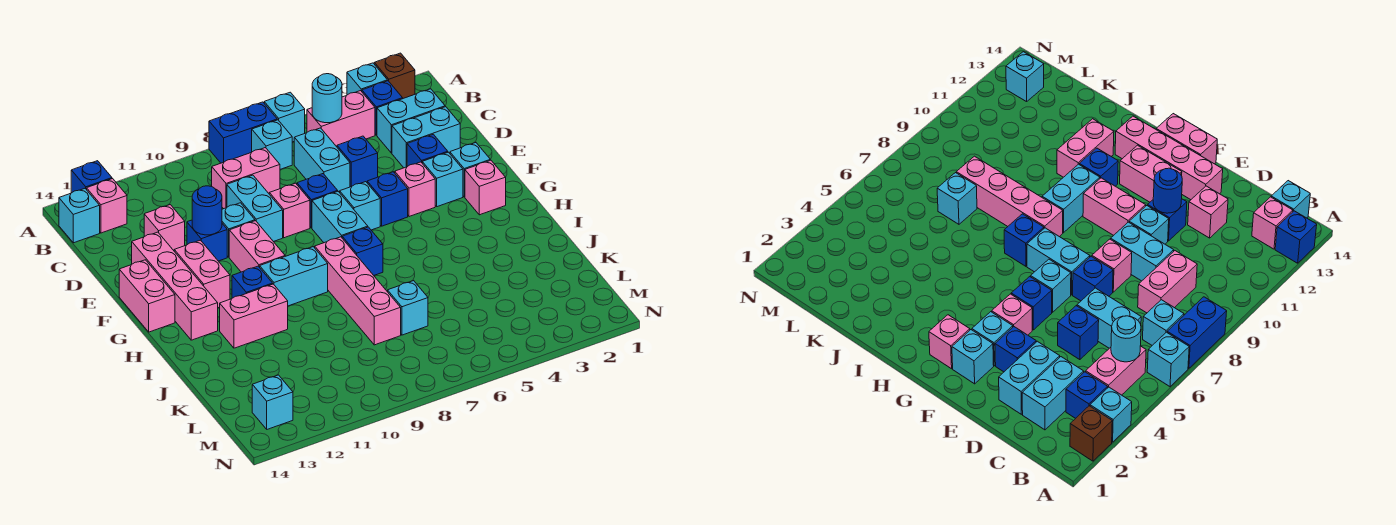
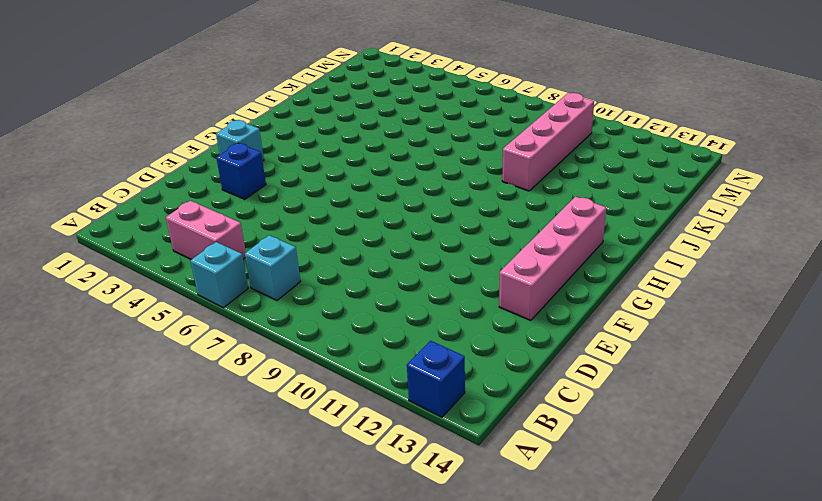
pink 1x4 brick [502,93,594,191] -> pink 1x4 brick moved to [315,237,401,345]
none -> brown 1x1 brick [374,53,415,98]
none -> cyan 1x1 brick [347,63,387,95]
none -> blue 1x2 brick [209,102,277,163]
none -> blue 1x1 brick [362,81,403,135]

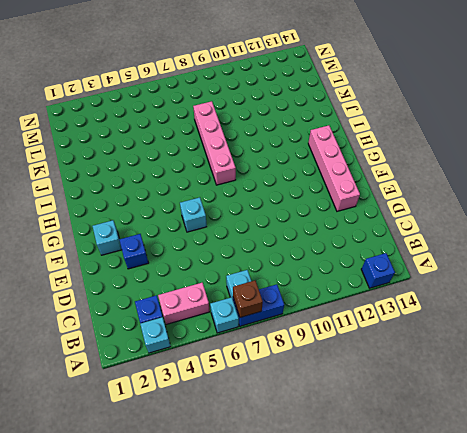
brown 1x1 brick [233,281,263,317] -> brown 1x1 brick moved to [374,53,415,98]
none -> pink 1x1 brick [87,179,127,233]
none -> cyan 1x1 brick [59,189,100,243]
none -> cyan 1x2 brick [377,89,445,153]
none -> cyan 1x2 brick [294,128,350,193]

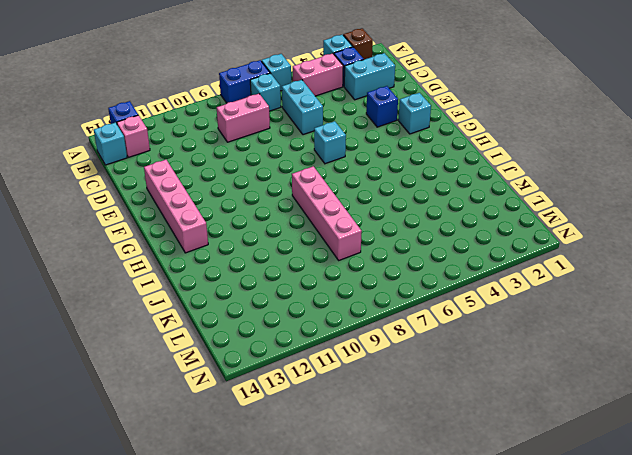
none -> cyan 1x2 brick [392,107,460,168]
none -> blue 1x1 brick [337,136,378,187]
none -> cyan 1x2 brick [227,175,283,242]
none -> pink 1x1 brick [144,205,185,250]

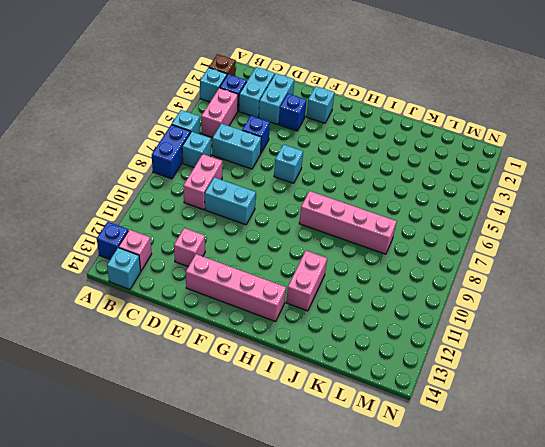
none -> blue 1x1 brick [297,174,338,228]
none -> pink 1x1 brick [269,183,310,238]
none -> cyan 1x1 brick [222,203,255,257]
none -> blue 1x1 brick [187,220,227,261]

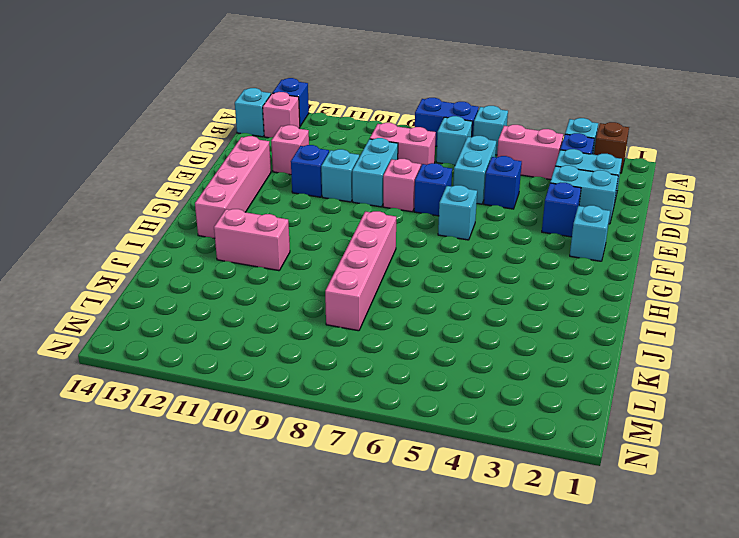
none -> cyan 1x1 brick [422,152,463,207]
none -> pink 1x1 brick [395,162,435,217]
none -> blue 1x1 brick [367,172,408,226]
none -> cyan 1x2 brick [312,192,368,243]

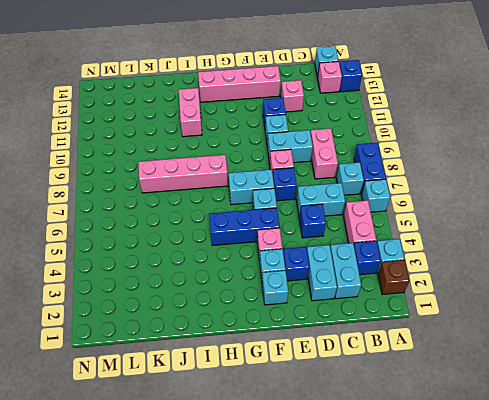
blue 1x3 brick [209,208,280,246] -> blue 1x1 brick [367,172,408,226]
none -> pink 1x2 brick [229,221,285,272]
none -> pink 1x2 brick [174,240,230,308]
none -> pink 1x2 brick [119,260,175,332]
none -> pink 1x1 brick [465,160,506,215]

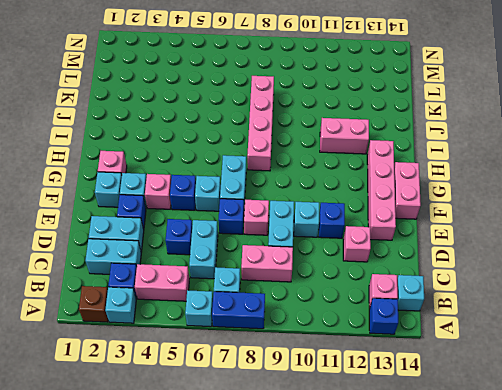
none -> pink 1x2 brick [229,221,285,272]
none -> pink 1x2 brick [174,240,230,308]
none -> blue 1x1 brick [342,227,383,275]
none -> cyan 1x2 brick [260,247,328,306]

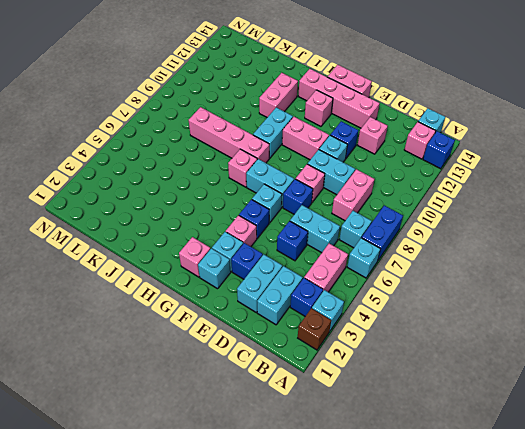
pink 1x1 brick [305,90,333,126] -> pink 1x2 brick [174,240,230,308]
pink 1x1 brick [228,149,257,187] -> blue 1x1 brick [342,227,383,275]
none -> blue 1x1 brick [232,266,273,298]
none -> cyan 1x1 brick [388,281,428,335]
none -> cyan 1x1 brick [252,375,293,429]
none -> cyan 1x1 round brick [312,74,342,123]

